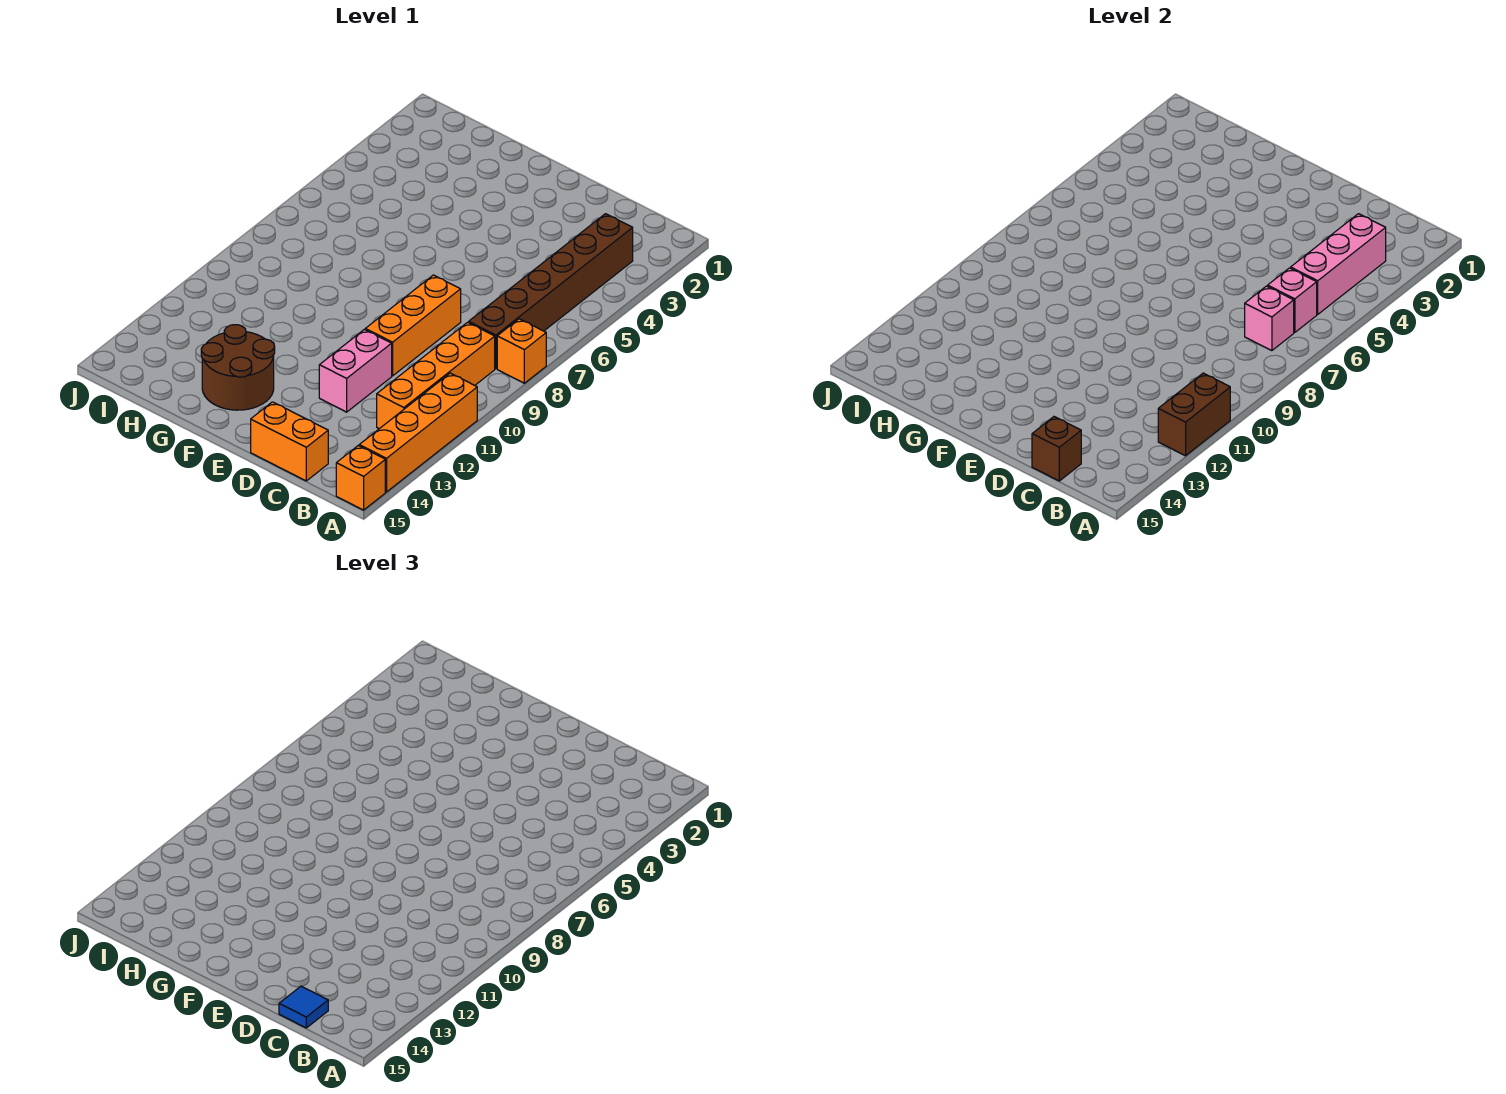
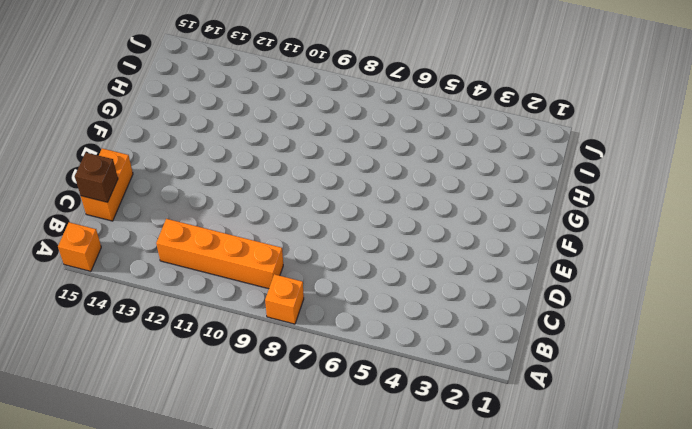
none -> orange 1x4 brick [359,373,477,492]
none -> brown 1x6 brick [469,214,633,369]
none -> orange 1x3 brick [365,275,461,376]

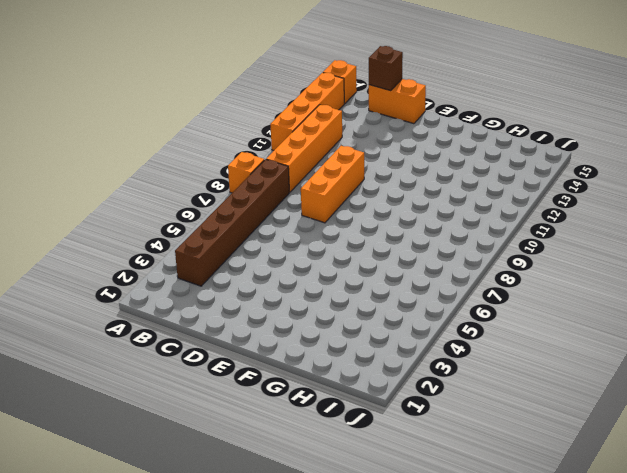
none -> pink 1x2 brick [319,329,392,412]
none -> brown 2x2 round brick [201,325,275,410]
none -> brown 1x2 brick [1158,373,1230,456]

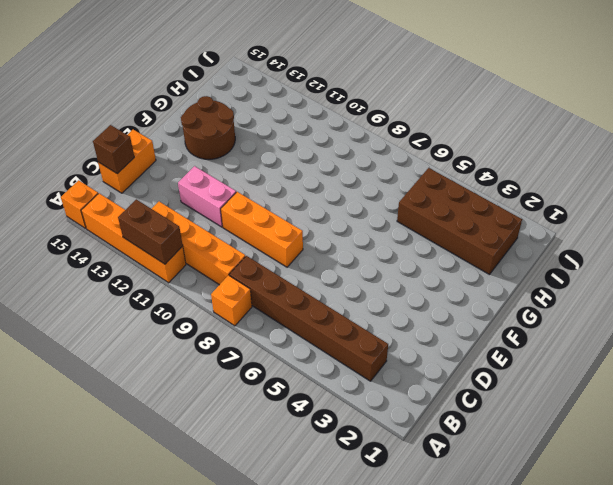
brown 2x4 brick [397,168,522,275] -> none
none -> pink 1x3 brick [1291,214,1386,314]
none -> pink 1x1 brick [1268,268,1317,333]
none -> pink 1x1 brick [1245,286,1294,351]

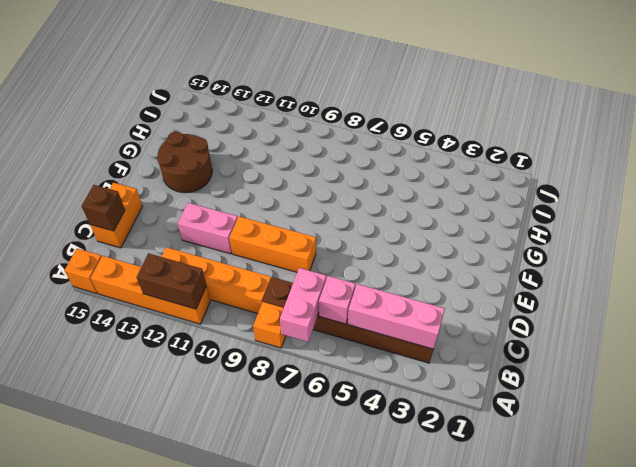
pink 1x2 brick [280,268,326,342] -> pink 1x1 brick [1245,286,1294,351]
none -> blue 1x1 tile [279,986,328,1028]

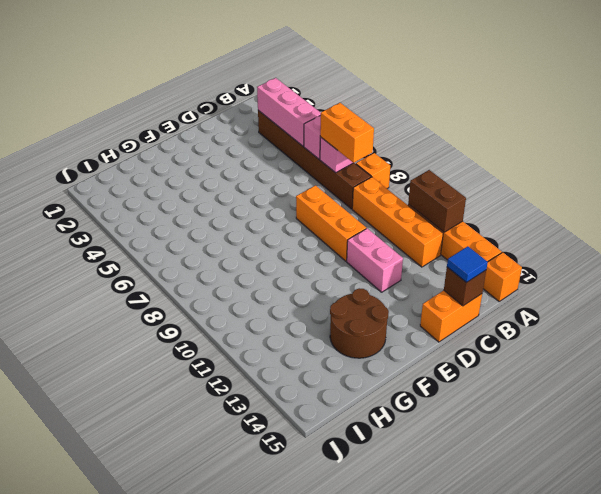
orange 1x2 brick [320,103,374,163] -> none

